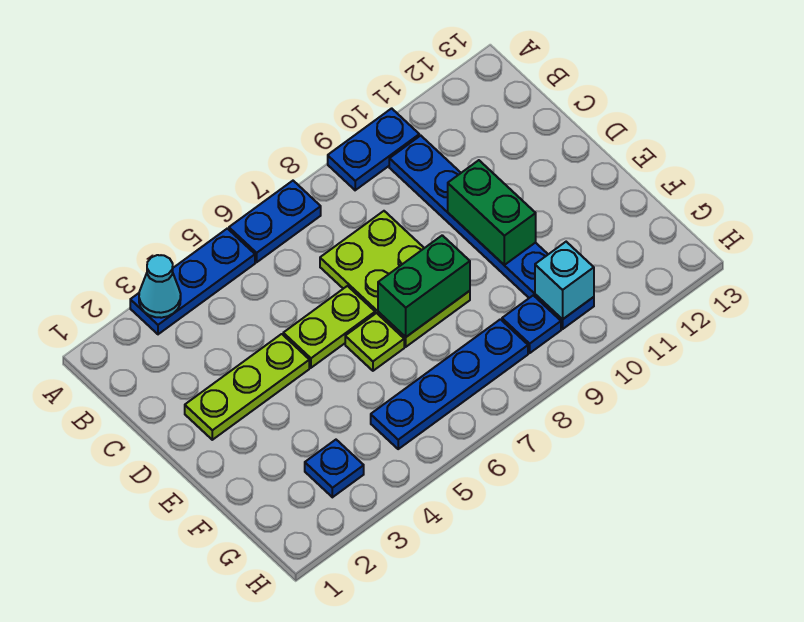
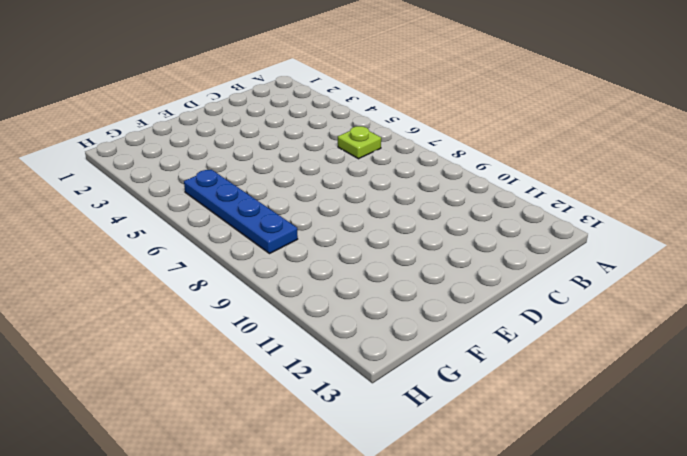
lime 1x1 plate [338,126,381,159] -> lime 1x1 plate moved to [345,313,404,371]
none -> blue 1x3 plate [130,228,255,334]
none -> blue 1x2 plate [229,181,321,262]
none -> blue 1x2 plate [328,108,419,190]

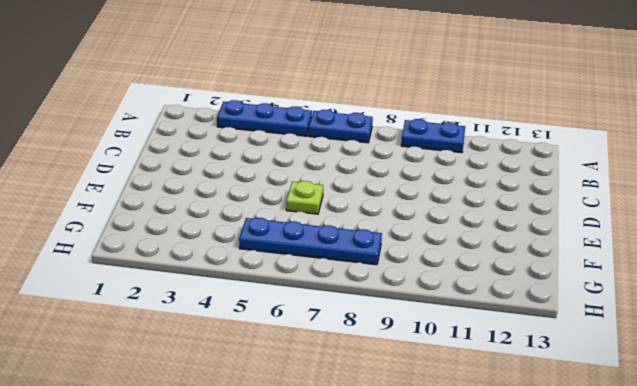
none -> blue 1x6 plate [389,136,594,329]
none -> lime 2x3 plate [320,211,470,347]
none -> lime 1x3 plate [185,334,309,440]

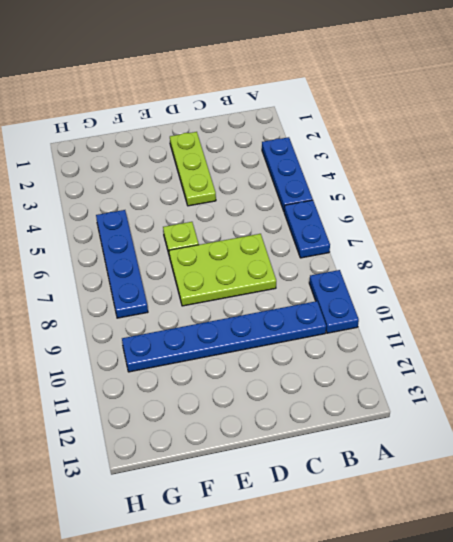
none -> lime 1x2 plate [283,286,375,368]
none -> blue 1x1 plate [305,440,364,497]
none -> blue 1x1 plate [502,295,561,353]

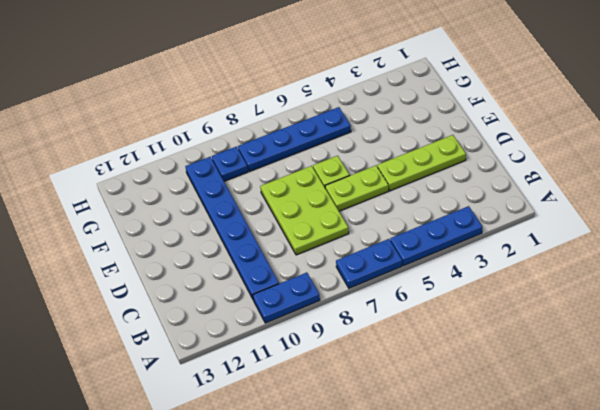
none -> blue 1x1 plate [305,440,364,497]
none -> cyan 1x1 cone [139,255,181,318]
none -> green 1x2 brick [448,160,536,265]

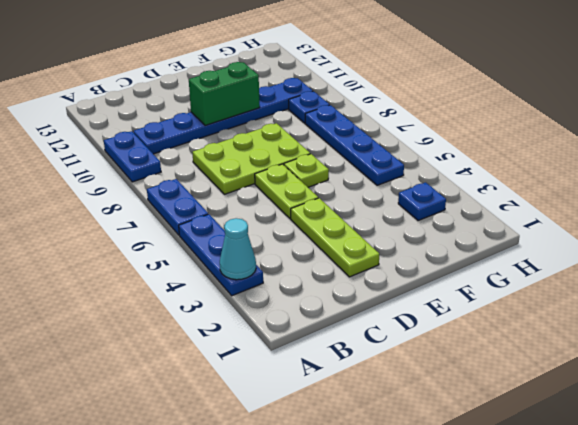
none -> green 1x2 brick [378,235,470,337]
none -> cyan 1x1 brick [535,242,594,319]

